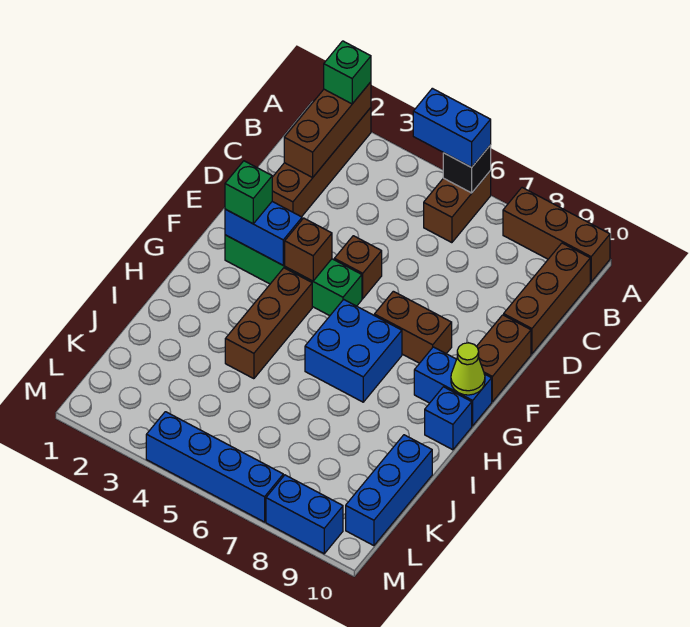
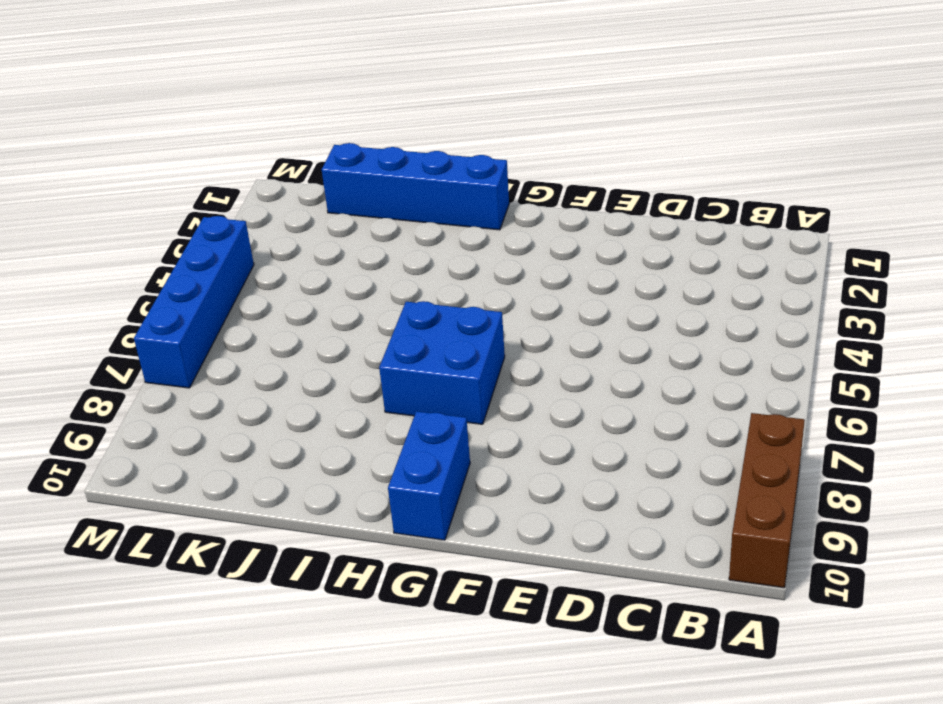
blue 1x4 brick [322,143,509,230] -> none
none -> brown 1x4 brick [272,108,371,217]
none -> brown 1x2 brick [424,171,491,243]
none -> brown 1x3 brick [504,243,590,354]

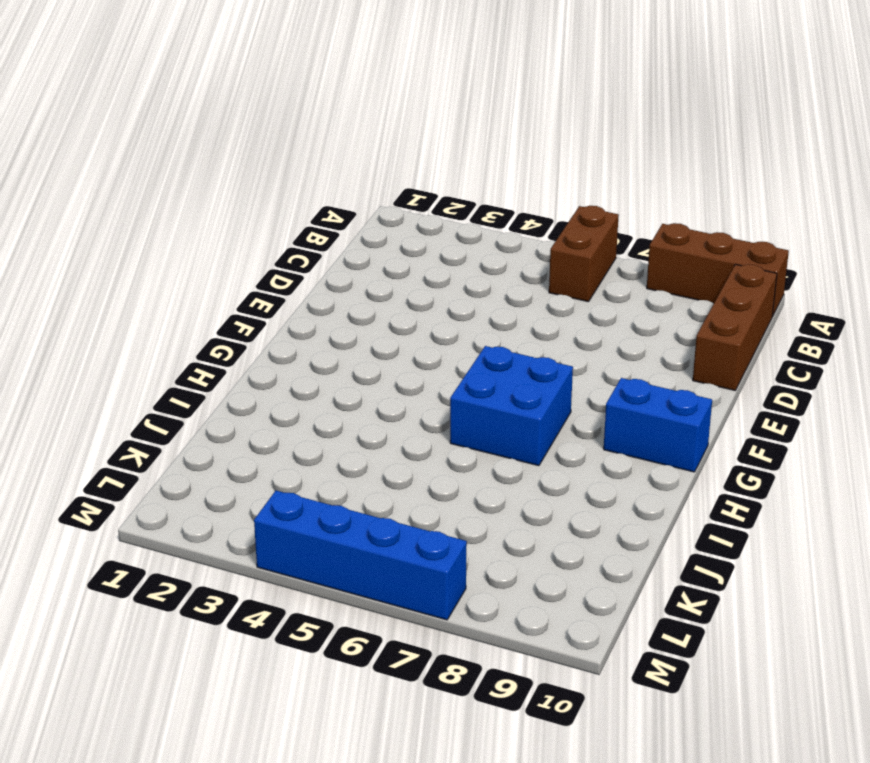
none -> brown 1x4 brick [272,108,371,217]
none -> brown 1x1 brick [334,236,382,299]
none -> brown 1x2 brick [476,315,531,402]

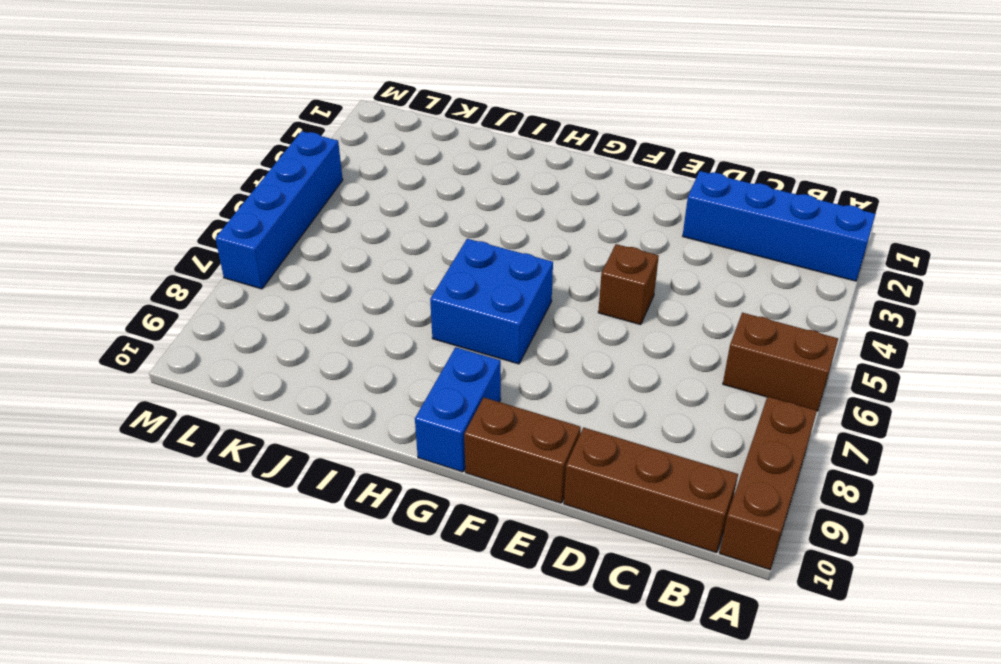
blue 1x4 brick [683,171,875,281] -> brown 1x4 brick [272,108,371,217]
none -> green 1x4 brick [225,235,362,316]
none -> brown 1x2 brick [374,291,452,363]
none -> brown 1x3 brick [225,268,312,379]

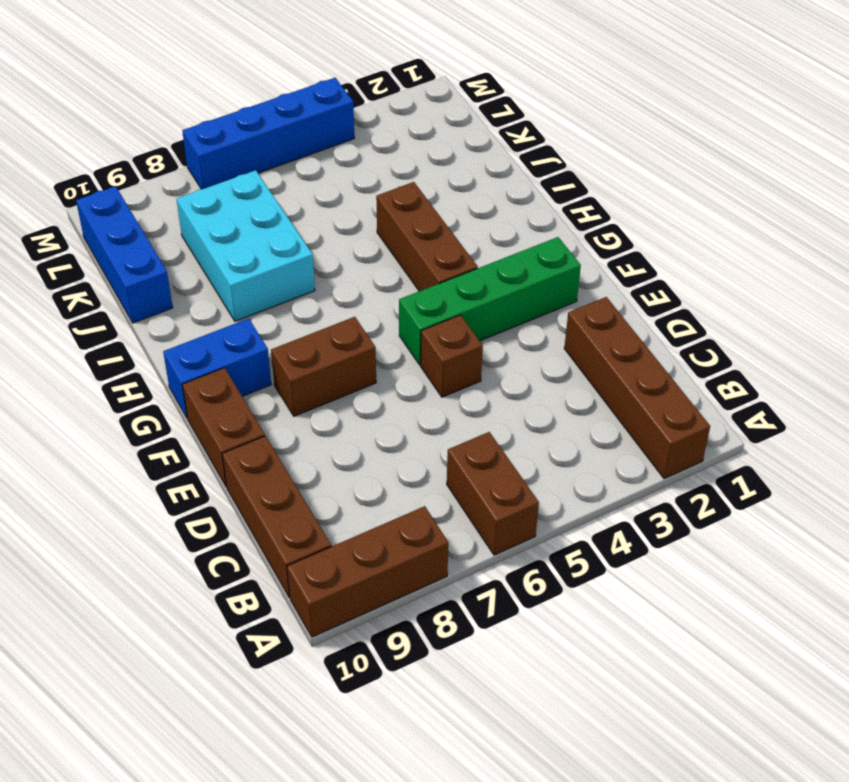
cyan 2x3 brick [176,170,315,321] -> none
none -> blue 2x2 brick [305,299,402,402]
none -> blue 1x1 brick [425,387,472,450]
none -> blue 1x2 brick [266,475,343,554]

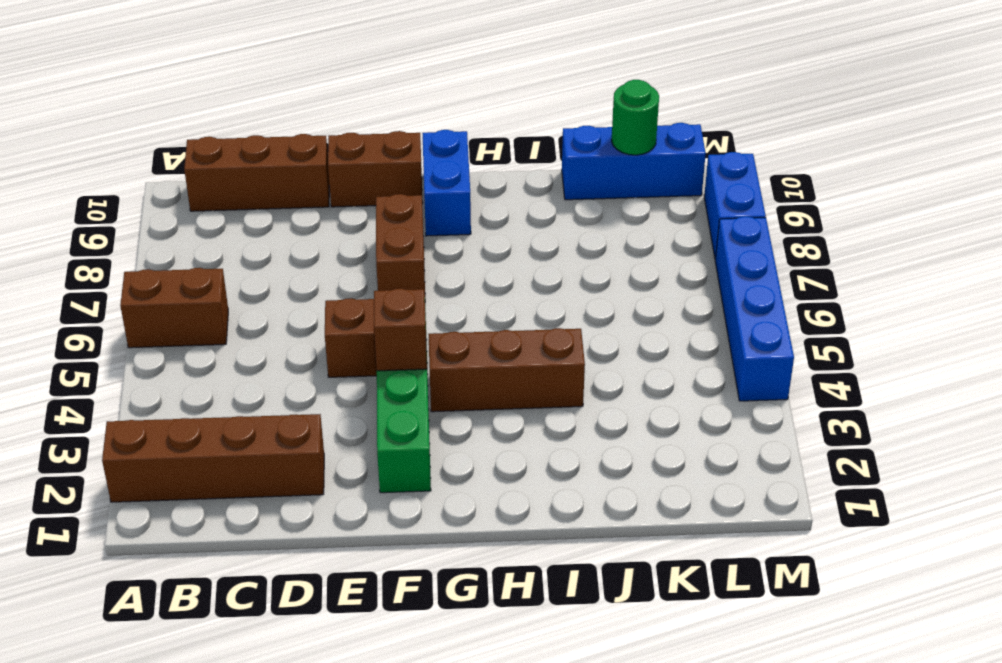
green 1x1 round brick [612,80,659,155] -> none
none -> brown 1x3 brick [503,188,610,282]
none -> blue 2x2 brick [305,299,402,402]
none -> blue 1x1 brick [425,387,472,450]

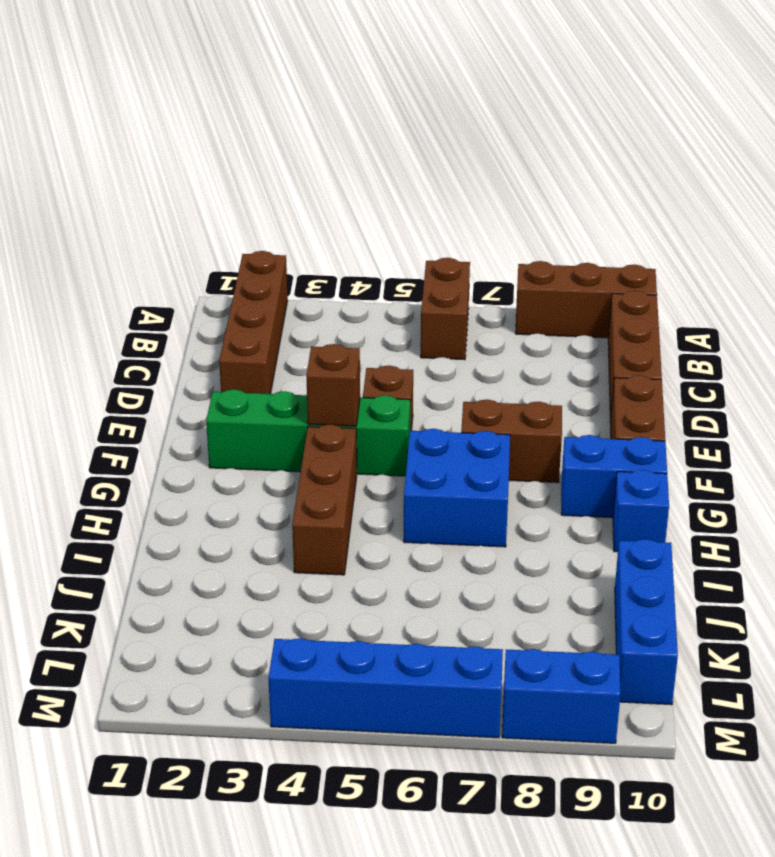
none -> brown 1x3 brick [284,82,371,178]
none -> black 1x1 brick [443,145,491,193]
none -> blue 1x2 brick [225,202,302,265]

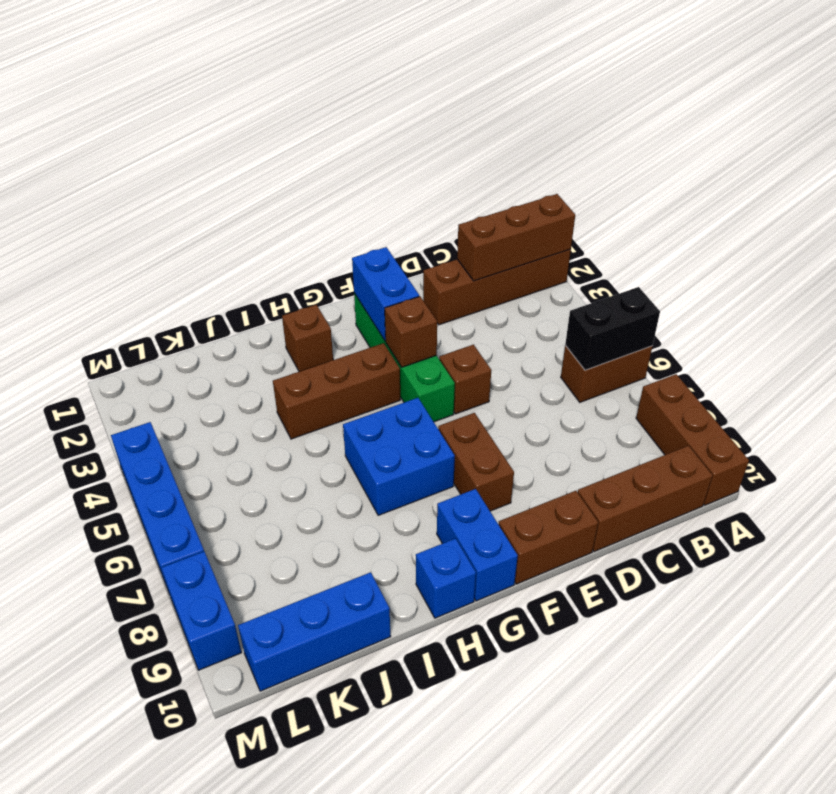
black 1x2 brick [565,287,660,370] -> black 1x1 brick [443,145,491,193]
brown 1x1 brick [282,305,333,372] -> none
none -> lime 1x1 cone [451,343,485,395]
none -> green 1x1 brick [324,41,371,104]
none -> blue 1x2 brick [413,88,491,167]

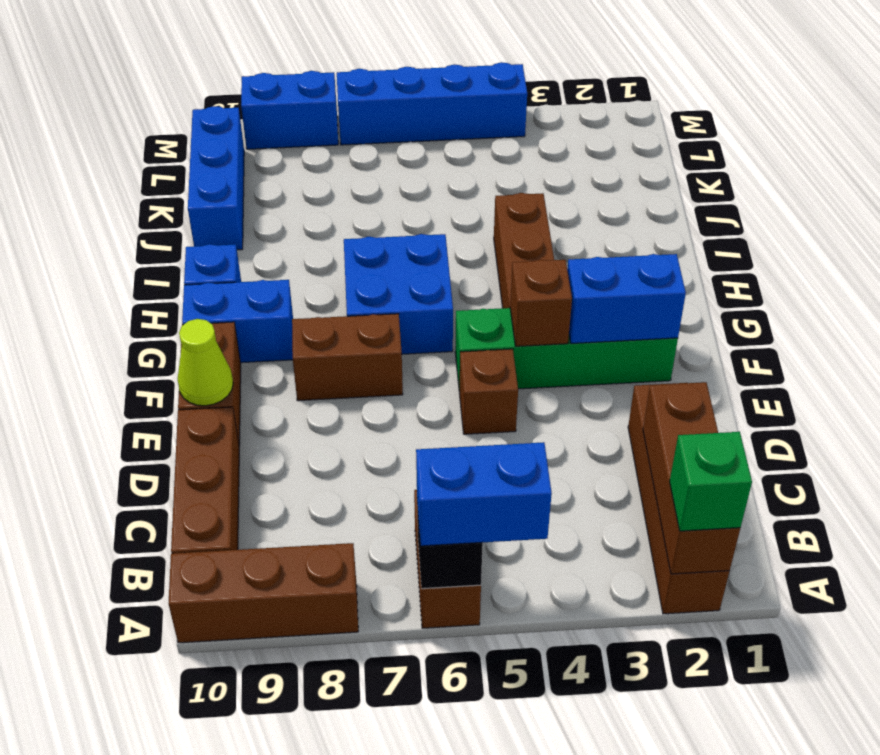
lime 1x1 cone [178,319,233,406] -> lime 1x1 cone moved to [451,343,485,395]
none -> green 1x1 brick [225,161,272,224]

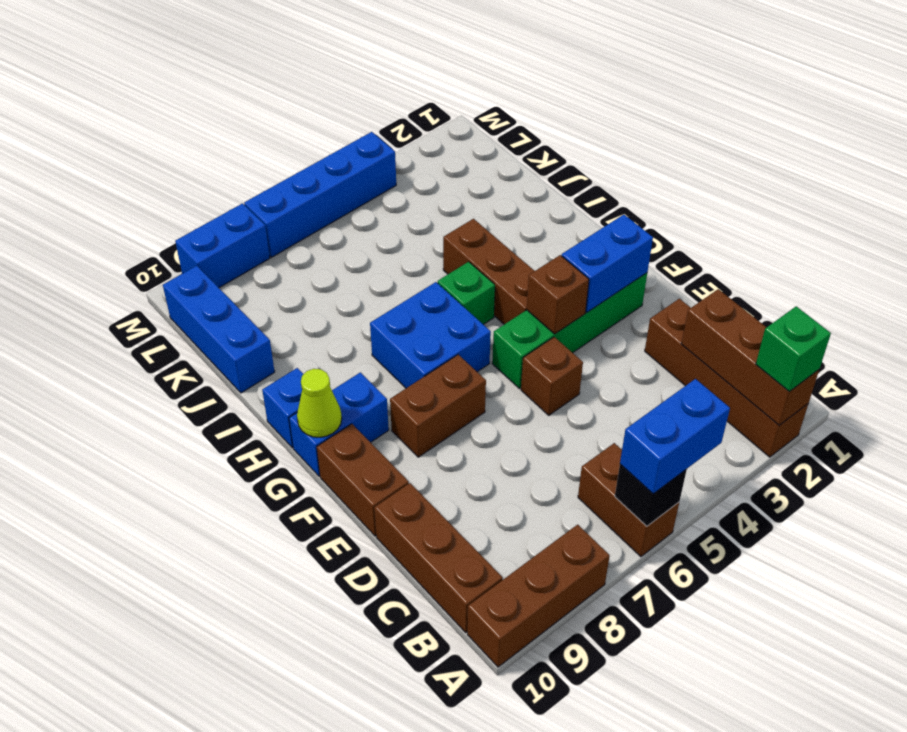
green 1x1 brick [438,262,495,324] -> green 1x1 brick moved to [225,161,272,224]

